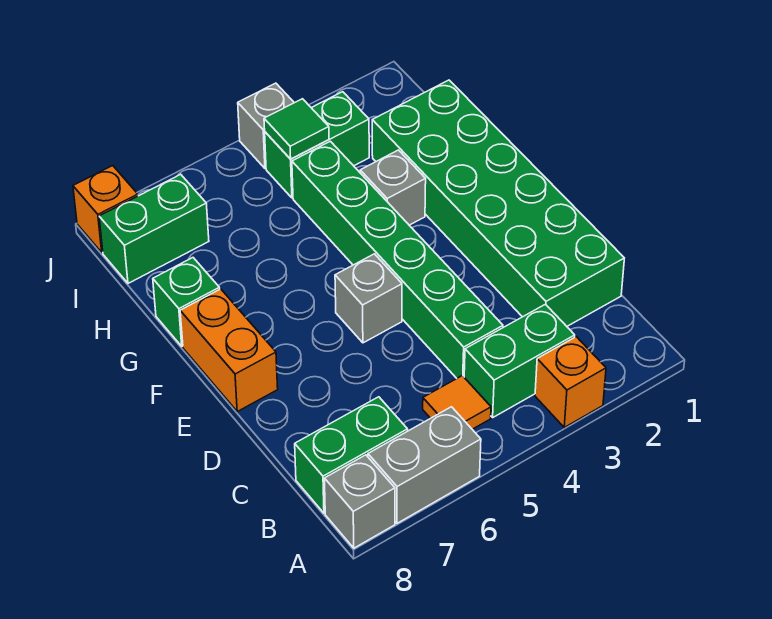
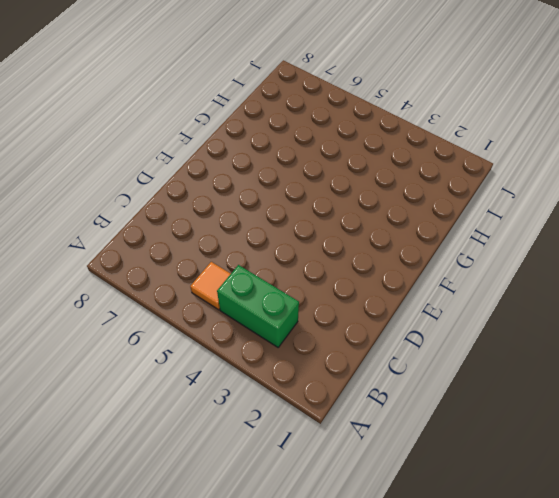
none -> orange 1x1 brick [535,337,606,427]
none -> grey 1x2 brick [368,407,481,523]
none -> grey 1x1 brick [324,455,395,548]

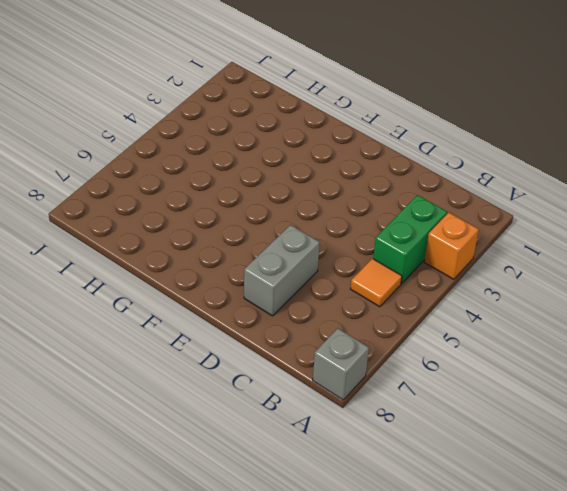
grey 1x2 brick [244,225,320,316] -> grey 1x2 brick moved to [368,407,481,523]
none -> green 1x2 brick [295,397,408,513]
none -> green 2x6 brick [372,80,624,326]
none -> green 1x6 brick [292,141,503,378]

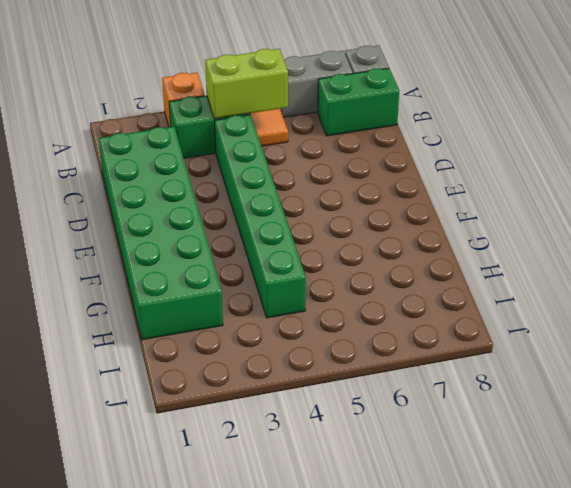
lime 1x2 brick [205,49,288,119] -> none
none -> grey 1x1 brick [335,254,402,343]
none -> orange 1x2 brick [180,289,278,411]
none -> grey 1x1 brick [360,150,426,225]

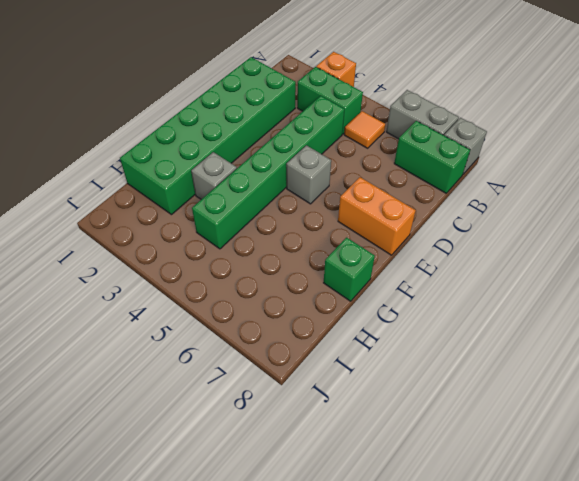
orange 1x2 brick [338,177,416,255] -> orange 1x2 brick turned to [180,289,278,411]
none -> green 1x2 brick [265,92,369,198]
none -> green 1x2 brick [99,174,209,283]
none -> grey 1x1 brick [238,83,294,168]

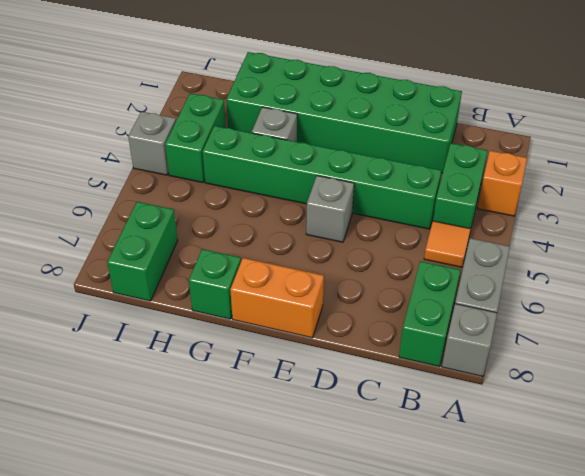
none -> orange 1x1 brick [73,166,138,253]
none -> green 1x1 tile [264,99,329,159]

